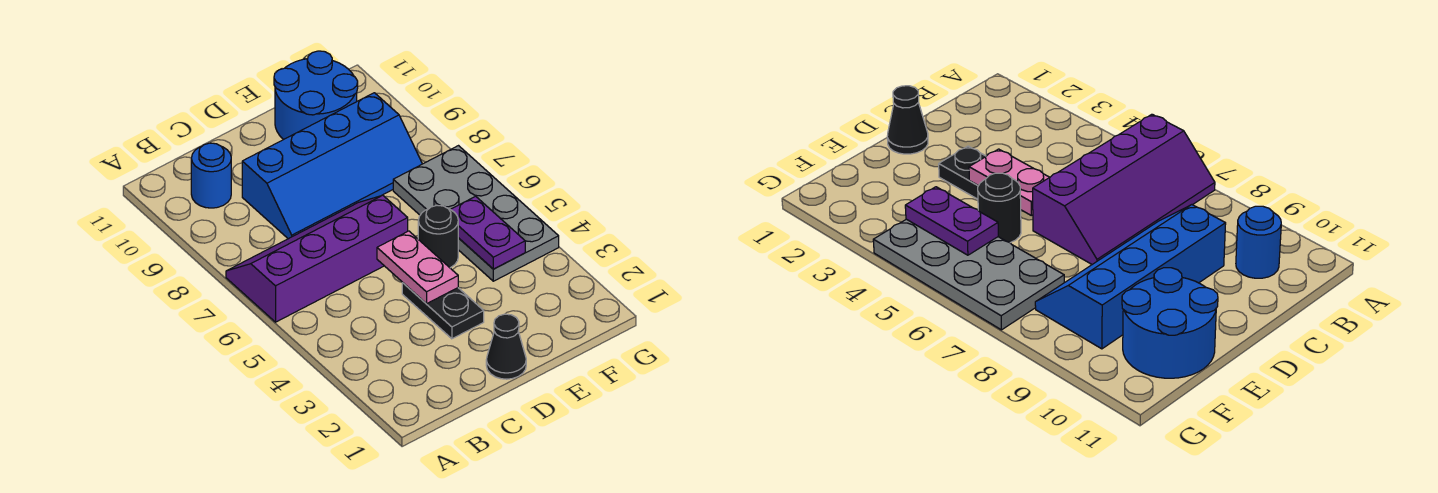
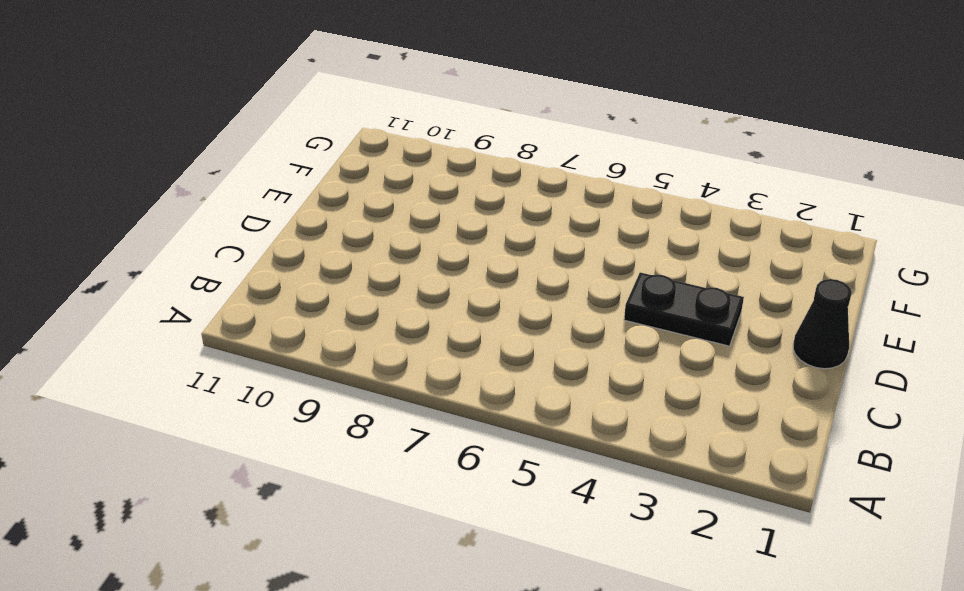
none -> purple 2x4 slope [226,195,408,322]
none -> blue 1x1 round brick [191,143,231,208]

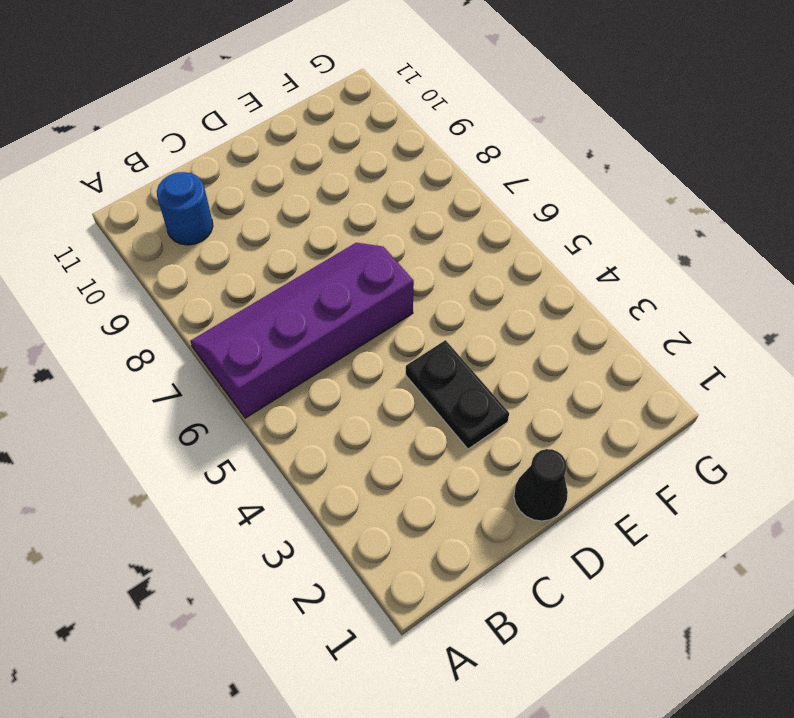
none -> blue 2x4 slope [242,93,422,239]
none -> black 1x1 round brick [418,205,458,268]

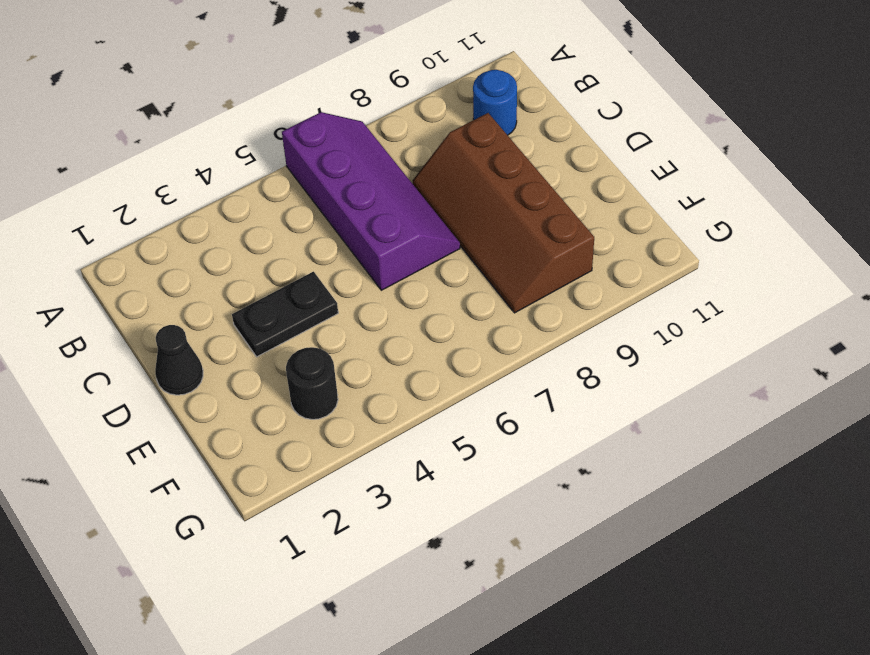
brown 2x4 slope [413,113,594,313] -> blue 2x4 slope [242,93,422,239]
black 1x1 round brick [286,347,338,419] -> black 1x1 round brick moved to [418,205,458,268]
none -> blue 2x2 round brick [274,51,358,140]
none -> grey 2x4 plate [393,146,559,281]

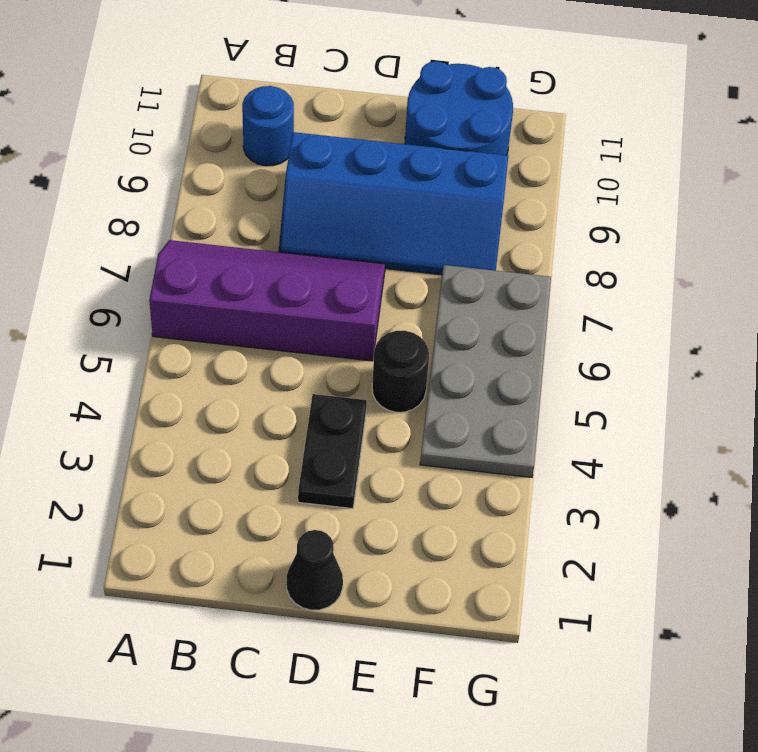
none -> pink 1x2 plate [377,231,458,304]
none -> purple 1x2 plate [450,196,525,269]

